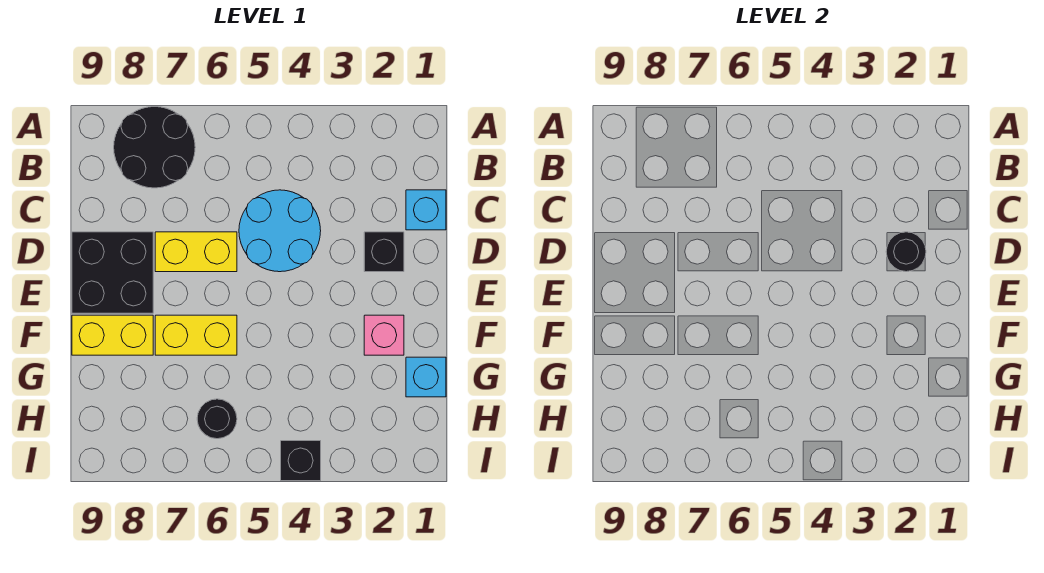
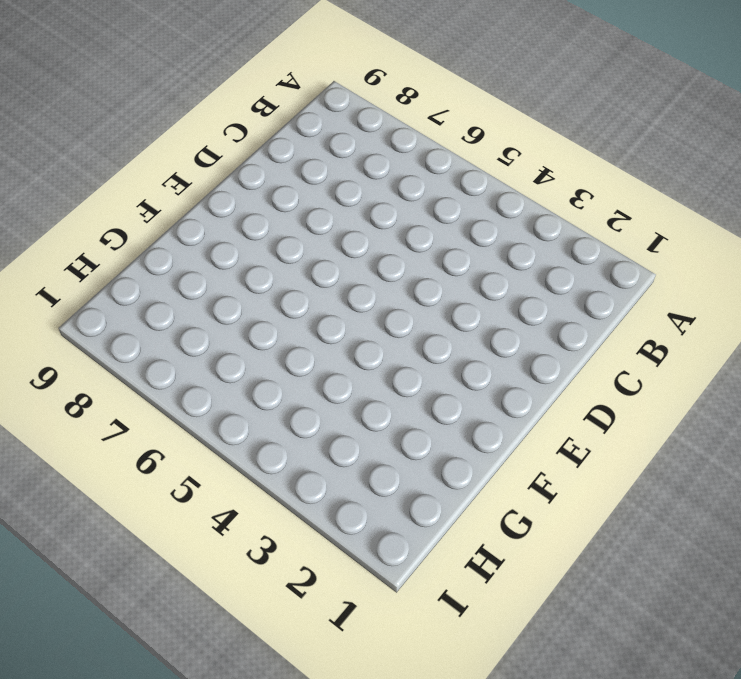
none -> black 2x2 round brick [114,107,195,188]
none -> cyan 1x1 brick [406,190,446,230]
none -> cyan 2x2 round brick [239,190,321,272]

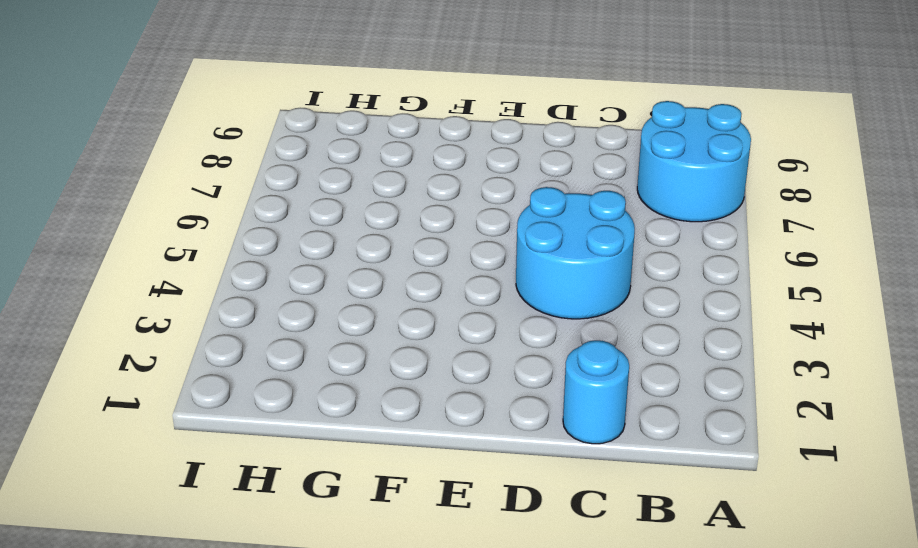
cyan 2x2 round brick [637,101,751,222] -> black 2x2 round brick [114,107,195,188]
cyan 1x1 round brick [563,340,629,444] -> cyan 1x1 brick [406,190,446,230]
none -> black 1x1 brick [364,232,404,272]
none -> yellow 1x2 brick [155,232,237,272]
none -> black 2x2 brick [72,232,153,313]

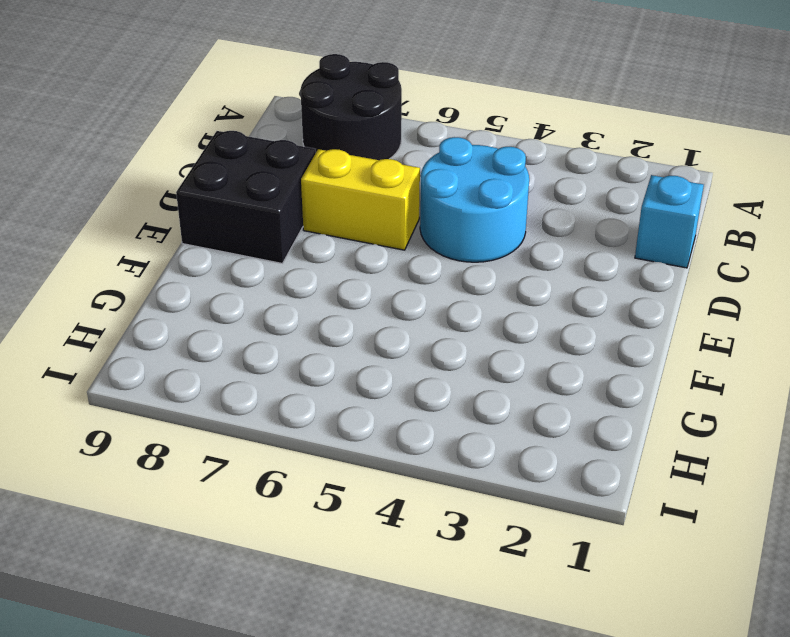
none -> black 1x1 brick [364,232,404,272]
none -> pink 1x1 brick [364,315,404,355]
none -> yellow 1x2 brick [155,315,237,355]

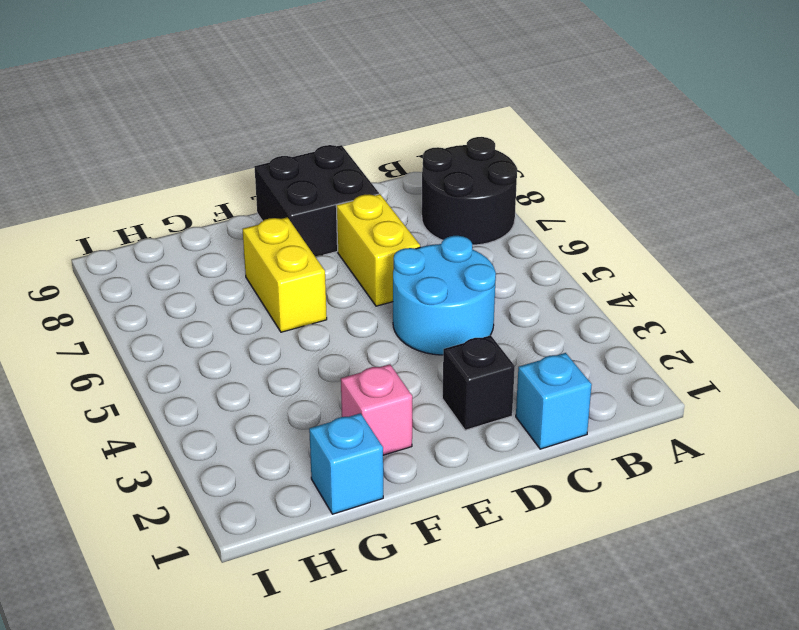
none -> yellow 1x2 brick [72,315,153,355]
none -> black 1x1 round brick [197,399,237,439]
none -> black 1x1 brick [281,441,321,481]

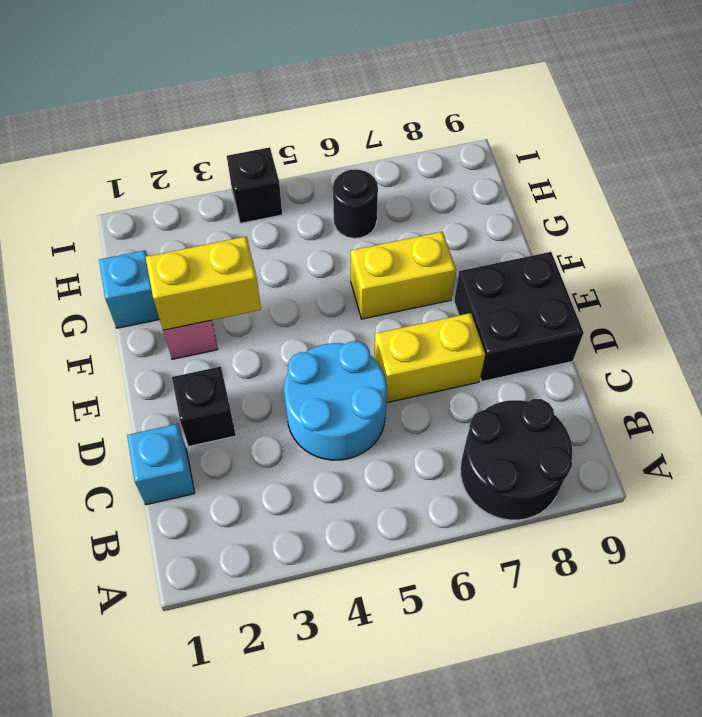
yellow 1x2 brick [146,237,261,330] -> yellow 1x2 brick moved to [72,315,153,355]
none -> black 1x1 round brick [886,232,926,272]

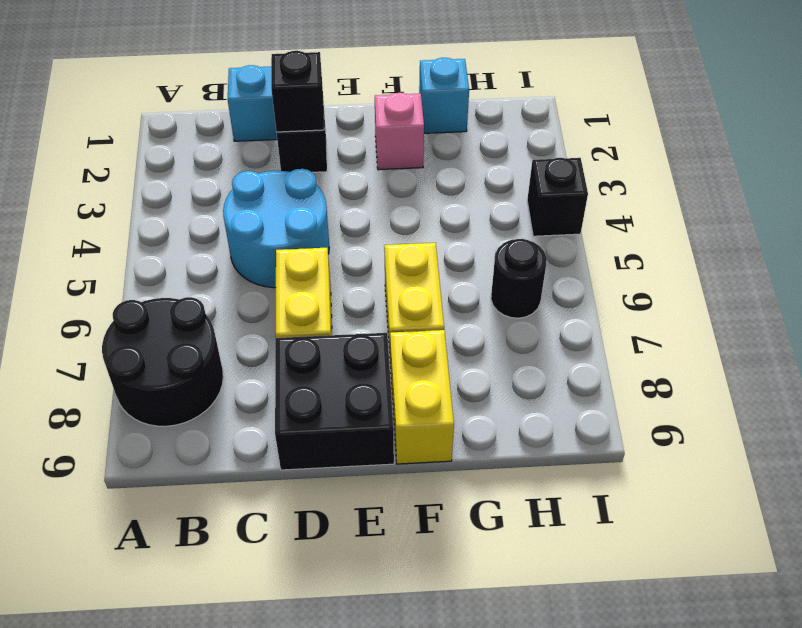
black 1x1 brick [271,51,324,132] -> black 1x1 round brick [886,232,926,272]

